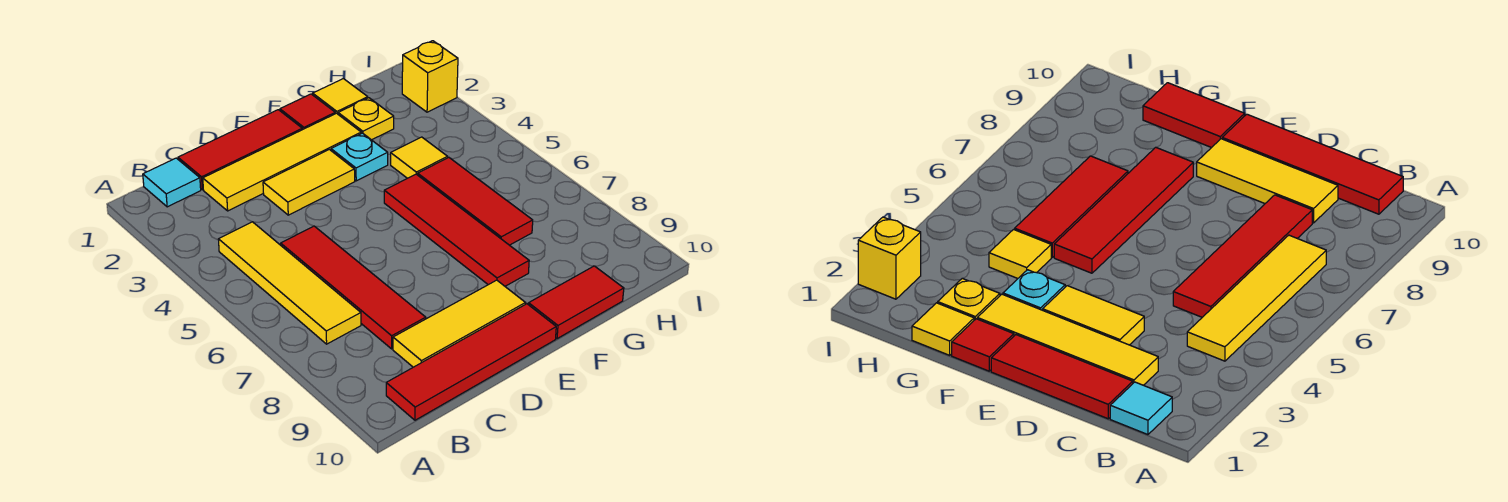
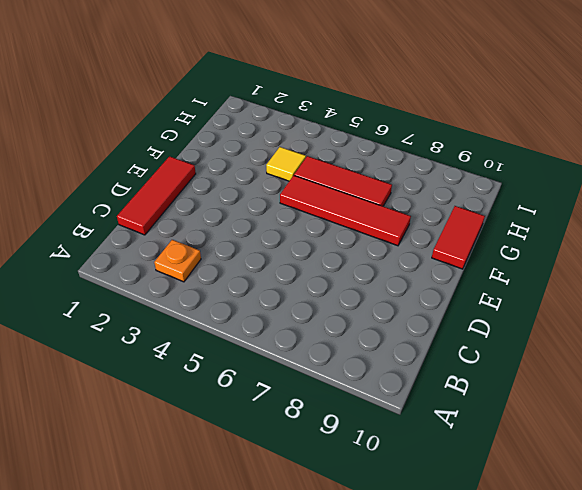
orange 1x1 plate [154,240,201,282] -> none
none -> cyan 1x1 tile [143,158,201,207]
none -> yellow 1x4 tile [218,222,361,344]
none -> red 1x4 tile [386,304,556,420]

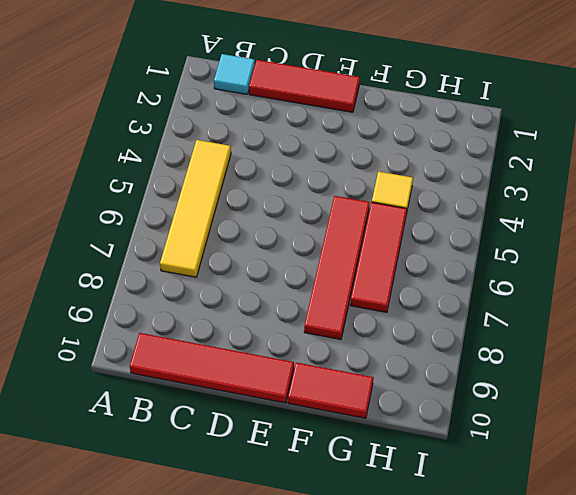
none -> yellow 1x4 tile [203,113,361,211]
none -> red 1x4 tile [281,226,426,349]
none -> yellow 1x3 tile [393,280,525,367]

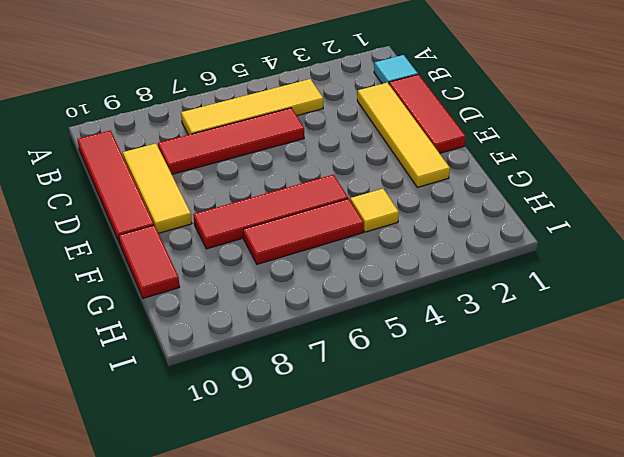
none -> yellow 1x2 tile [263,149,355,215]
none -> red 1x1 tile [280,94,335,130]
none -> cyan 1x1 plate [331,133,388,181]

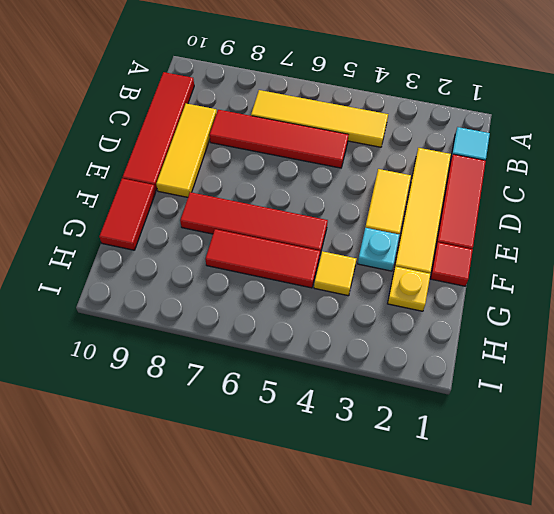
none -> yellow 1x1 tile [313,79,368,114]
none -> yellow 1x1 brick [402,41,458,112]

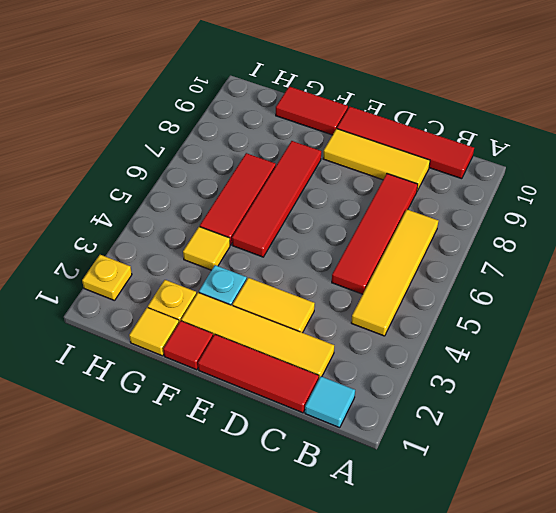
yellow 1x1 plate [82,255,132,301] -> yellow 1x1 brick [402,41,458,112]

